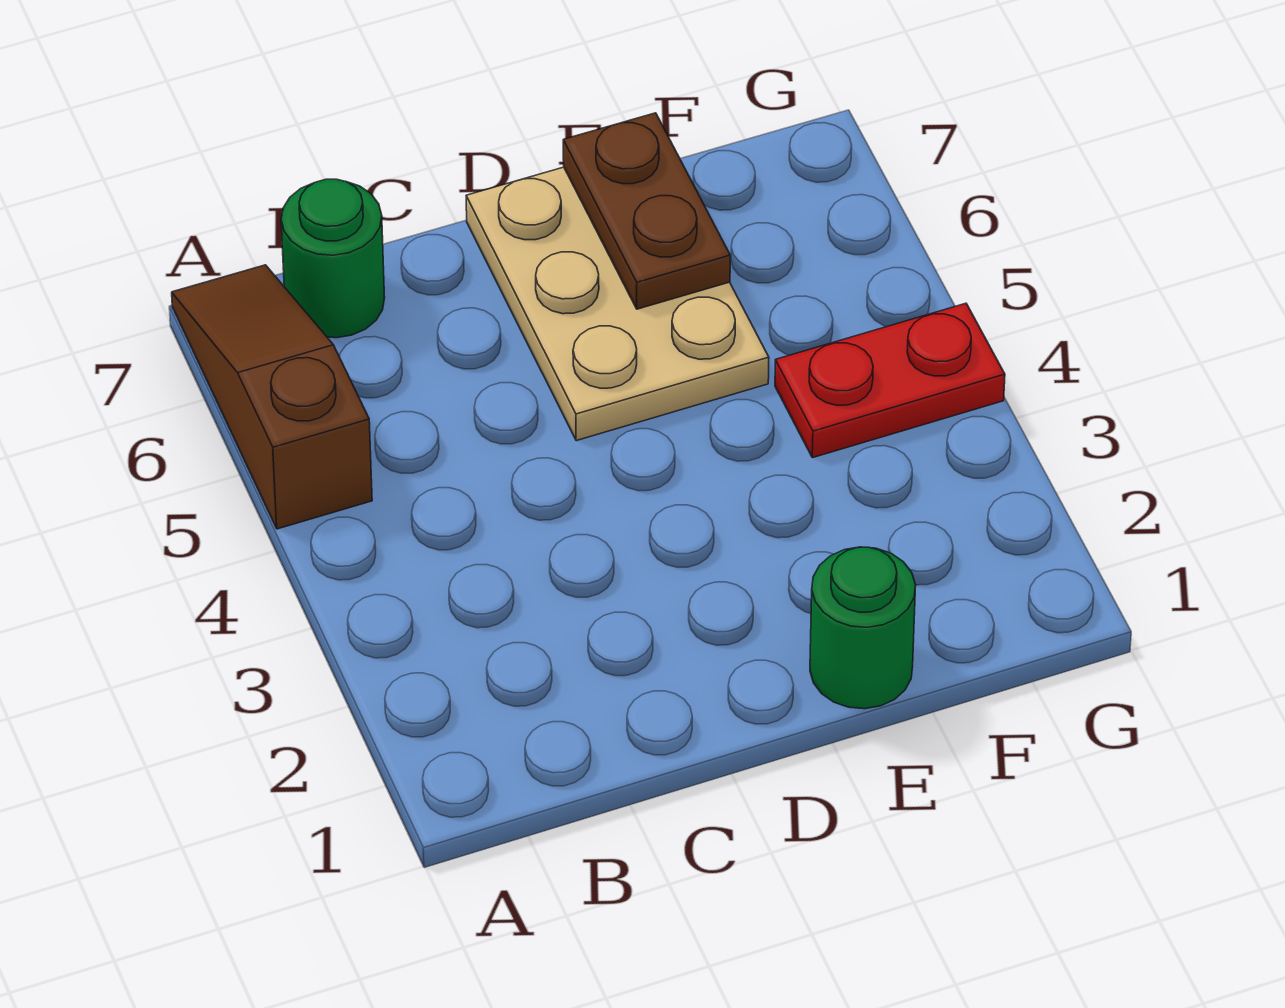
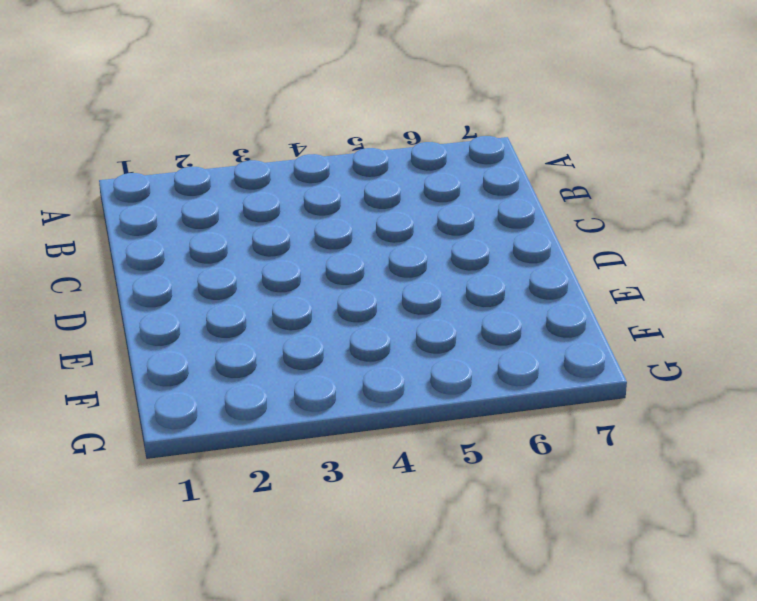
none -> brown 1x3 slope [172,265,372,529]
none -> green 1x1 round brick [281,179,385,338]

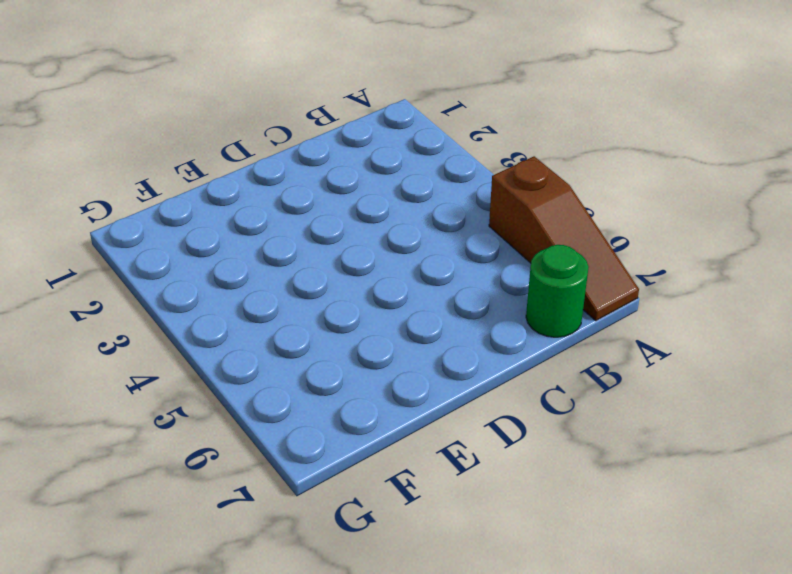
none -> tan 2x3 plate [466,167,769,441]
none -> green 1x1 round brick [810,547,916,709]

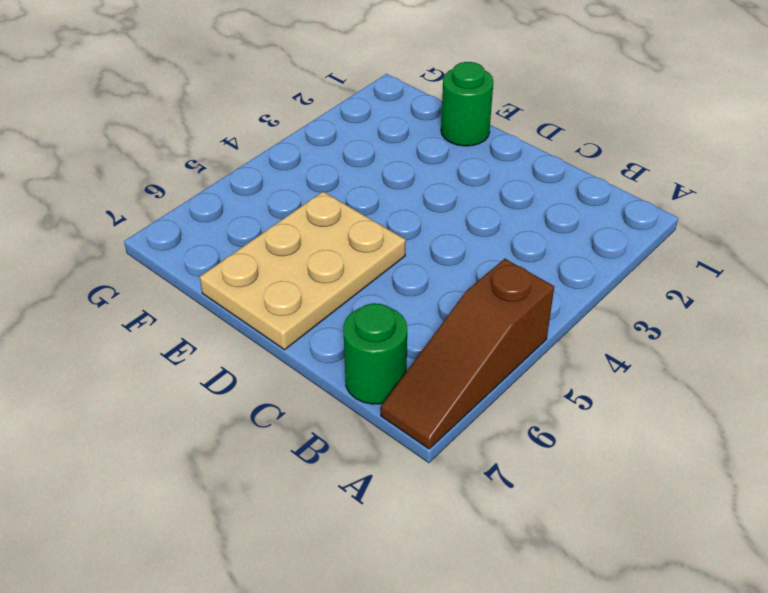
none -> red 1x2 plate [775,303,1005,458]
none -> brown 1x2 plate [563,113,730,309]

